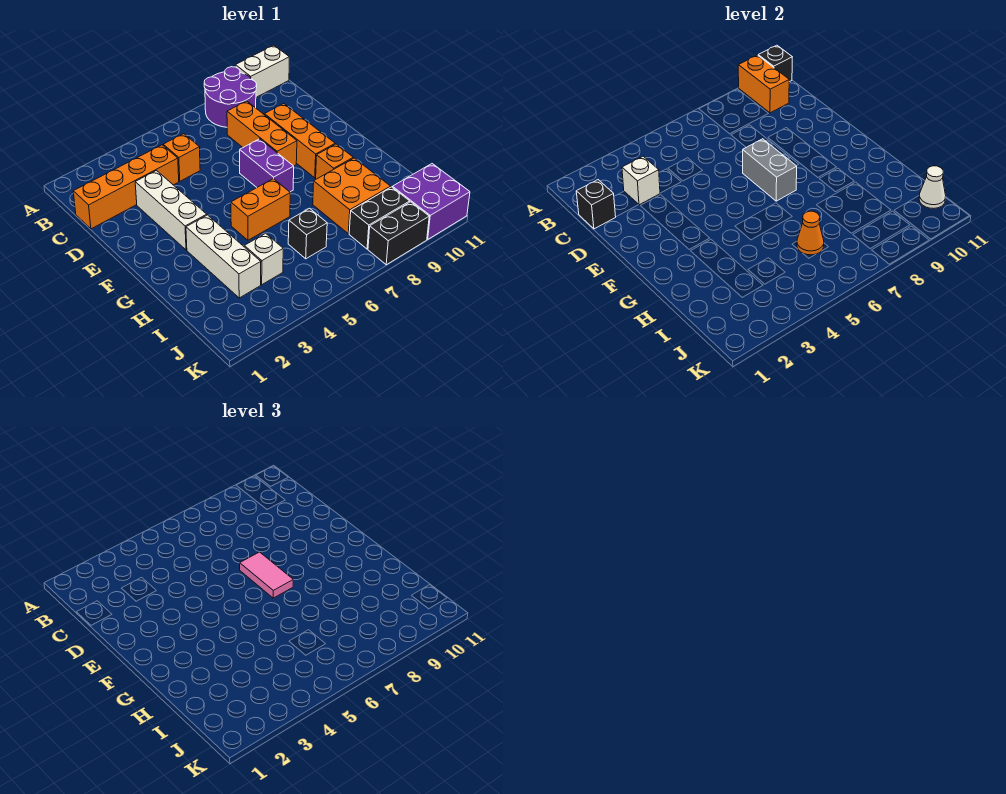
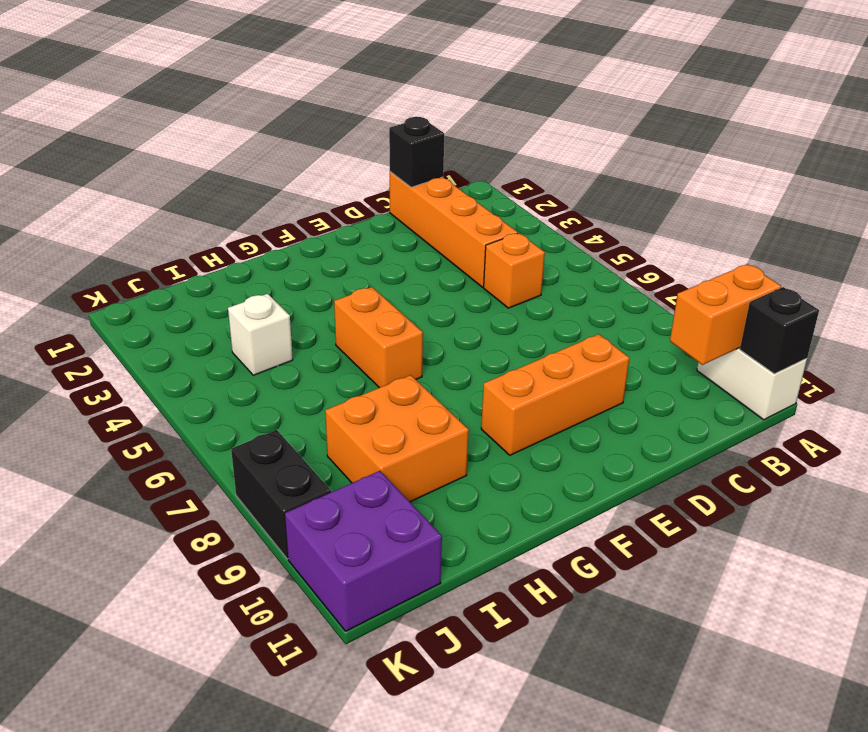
none -> purple 2x2 round brick [204,67,257,127]
none -> orange 1x3 brick [227,101,297,166]
none -> white 1x3 brick [135,171,207,250]

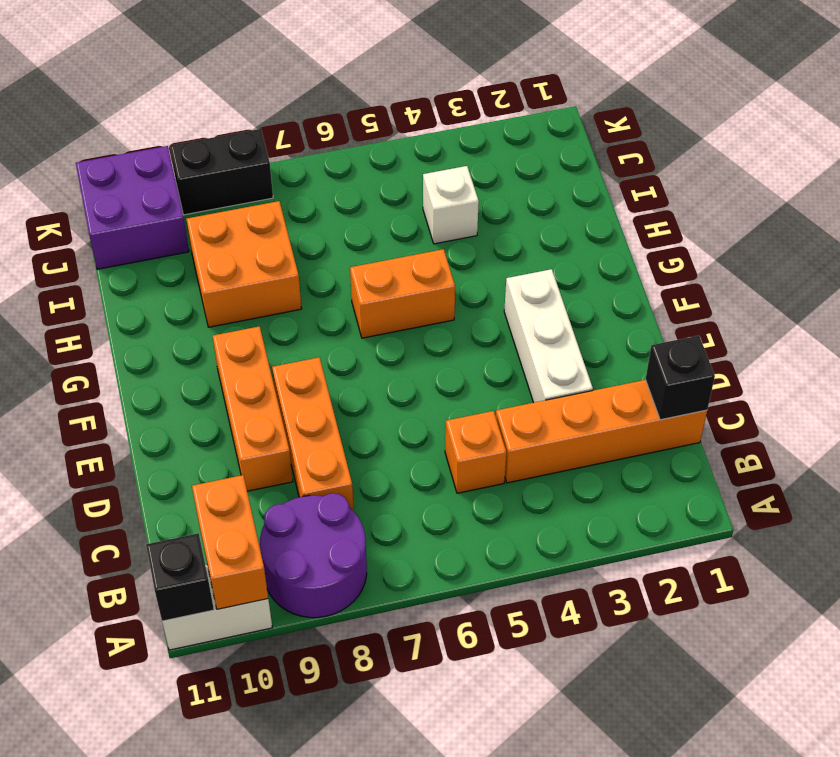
none -> purple 1x2 brick [240,139,294,192]
none -> white 1x3 brick [186,215,261,298]
none -> orange 1x1 brick [316,144,353,179]

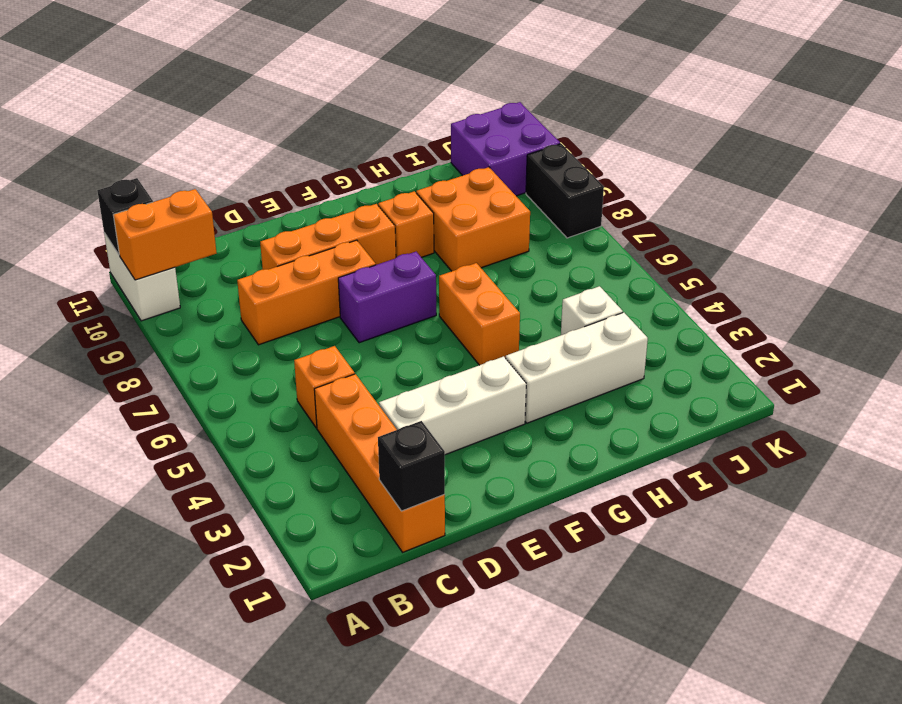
none -> purple 2x2 round brick [204,67,257,127]
none -> black 1x1 brick [288,208,327,259]
none -> black 1x2 brick [349,187,410,249]

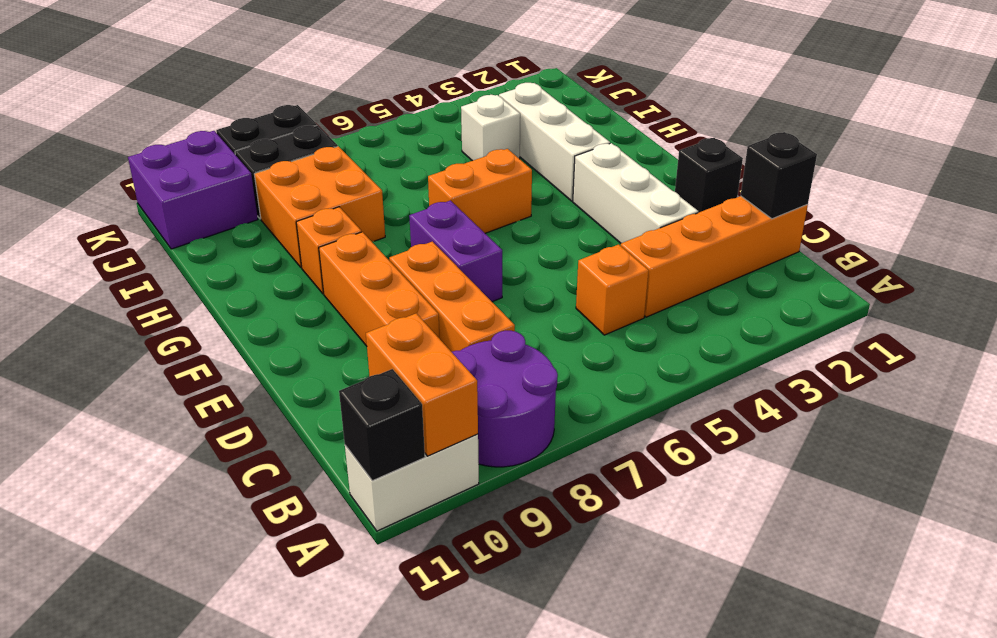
black 1x1 brick [675,138,743,213] -> black 1x1 brick moved to [288,208,327,259]
none -> white 1x1 brick [622,156,660,205]
none -> grey 1x2 brick [743,139,797,201]
none -> orange 1x1 cone [797,211,824,255]

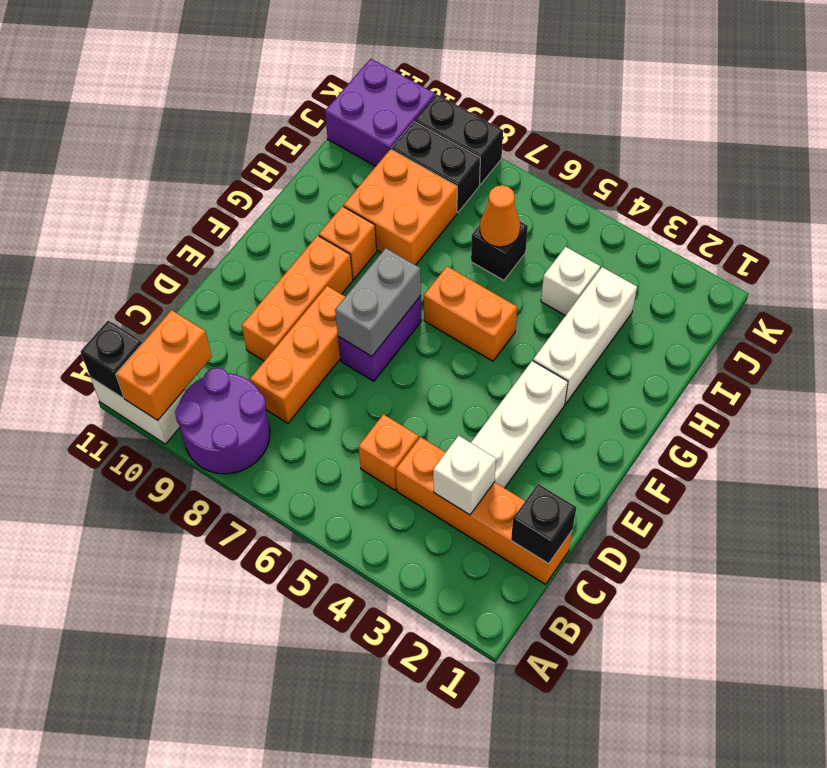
none -> white 1x1 cone [919,166,946,209]
none -> pink 1x2 tile [240,552,293,598]

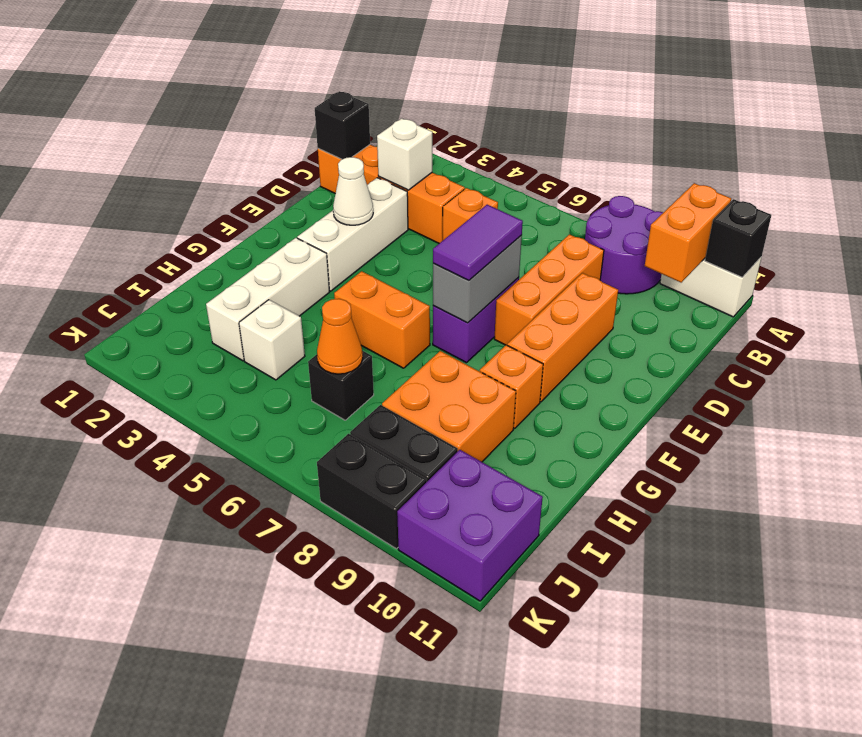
white 1x1 cone [333,157,373,225] -> white 1x1 cone moved to [919,166,946,209]
purple 1x2 tile [433,205,523,280] -> pink 1x2 tile [240,552,293,598]

